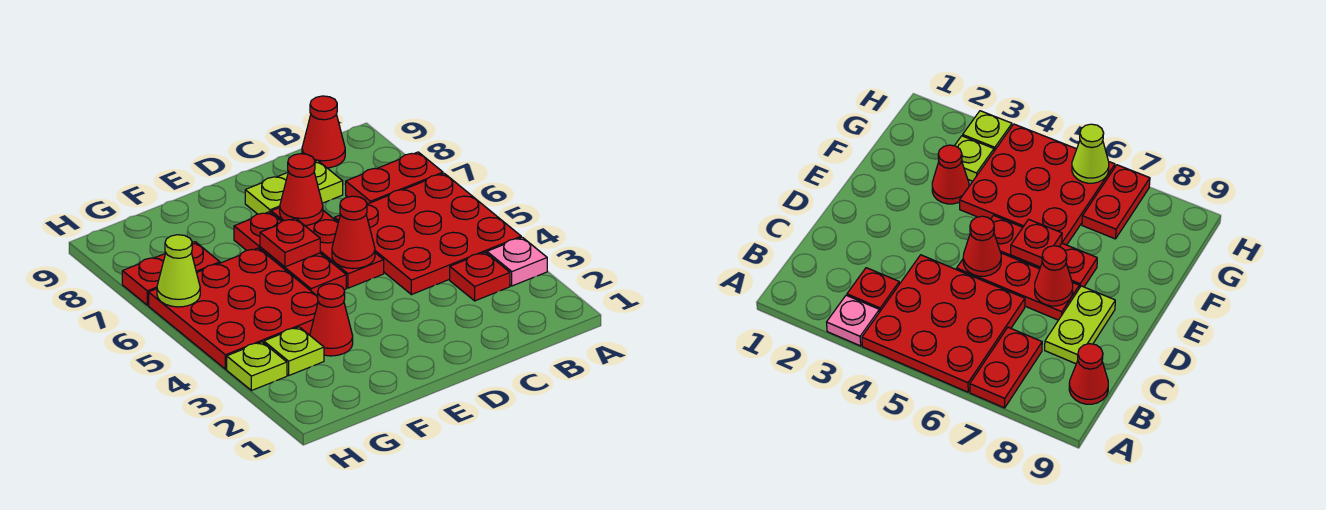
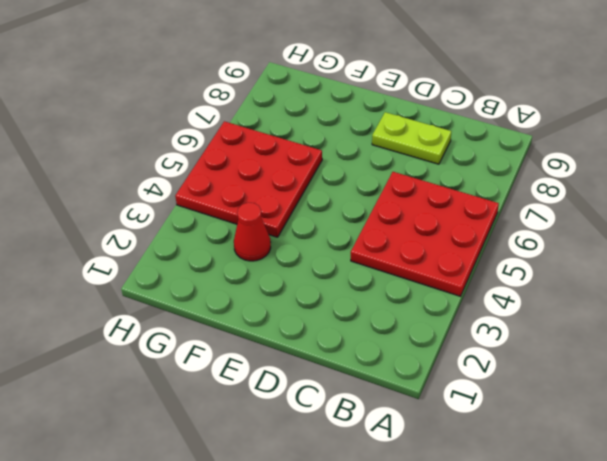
none -> pink 1x1 plate [487,237,547,286]
none -> red 1x2 plate [346,152,443,204]
none -> red 1x1 plate [450,252,510,301]

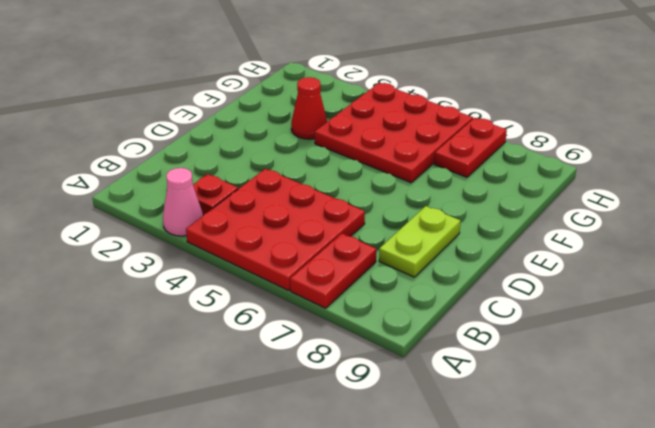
pink 1x1 cone [163,168,203,236] -> pink 1x1 plate [487,237,547,286]
none -> red 1x1 cone [302,96,345,168]
none -> red 1x3 plate [271,208,384,288]
none -> red 1x3 plate [234,212,346,296]

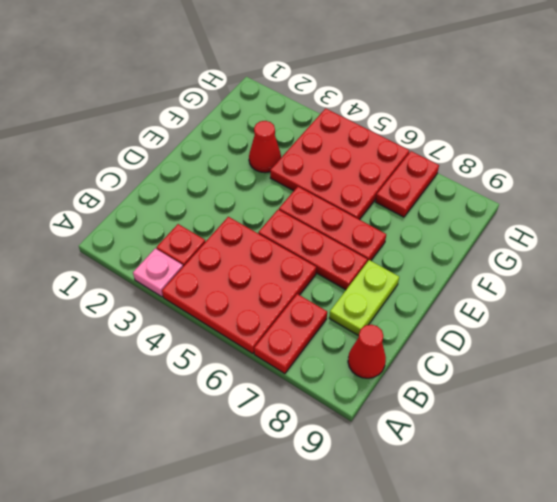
none -> lime 1x1 plate [264,327,324,375]
none -> lime 1x1 plate [227,342,287,391]
none -> red 1x1 cone [332,196,375,269]

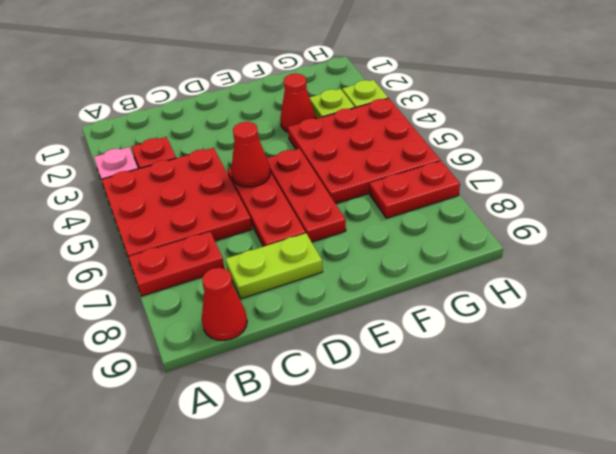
none -> red 1x1 cone [280,154,323,226]
none -> red 1x1 plate [260,218,320,267]
none -> lime 1x1 cone [157,235,200,307]

